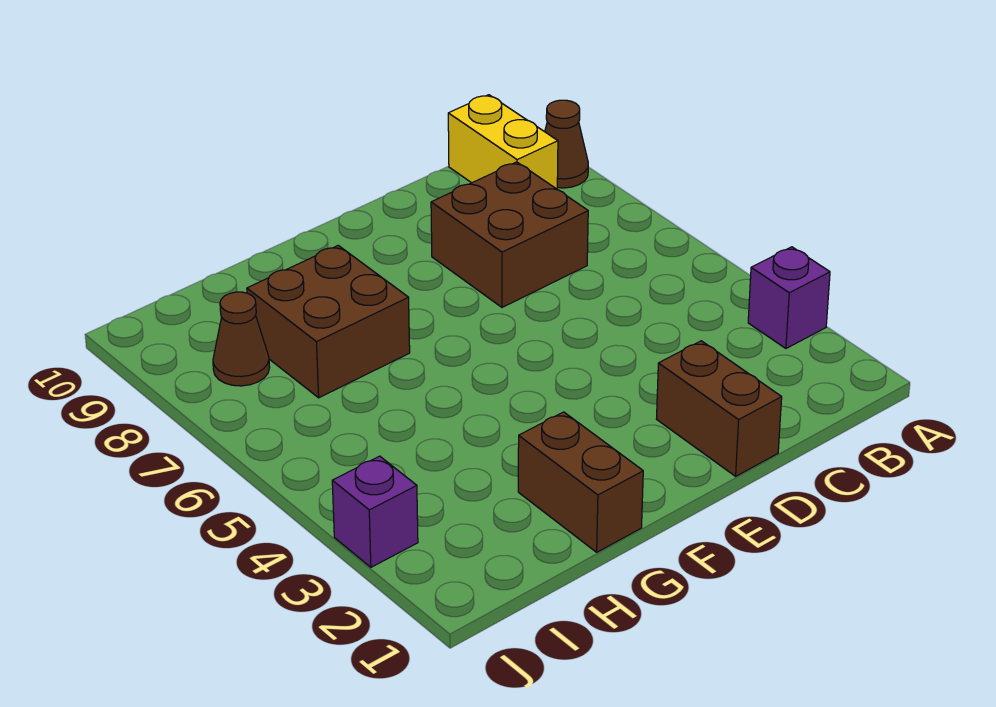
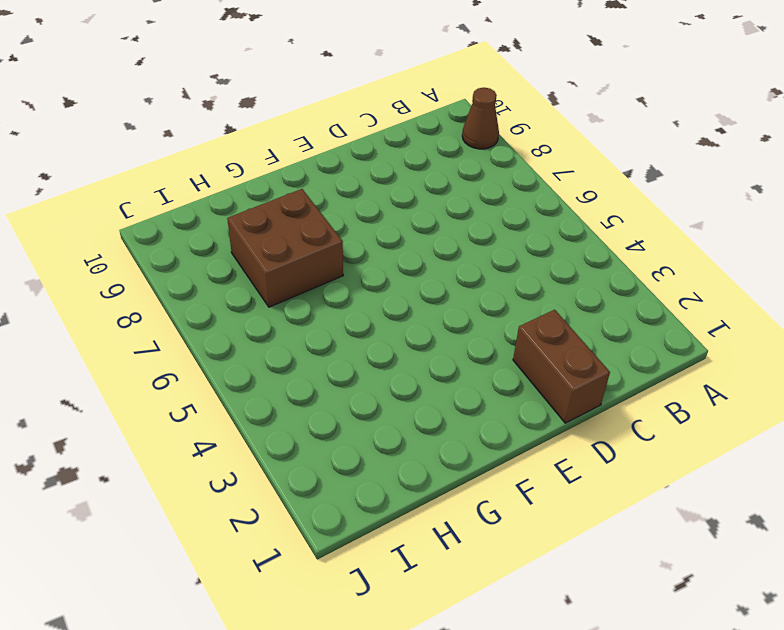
none -> purple 1x1 brick [748,247,830,348]
none -> yellow 1x2 brick [448,95,558,189]

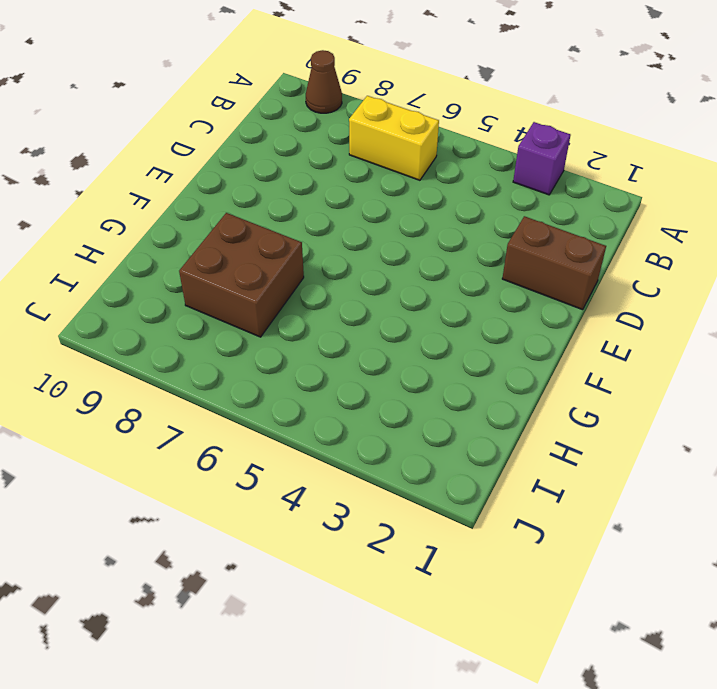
yellow 1x2 brick [349,96,439,180] -> yellow 1x2 brick moved to [448,95,558,189]
none -> brown 2x2 brick [431,162,588,307]
none -> brown 1x2 brick [518,412,643,552]

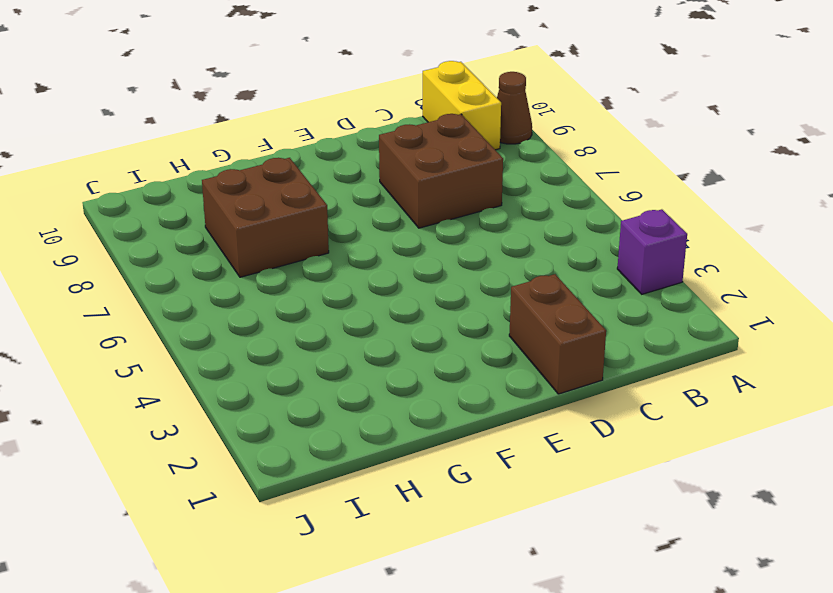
none -> brown 1x2 brick [518,412,643,552]
none -> brown 1x1 cone [213,292,270,386]

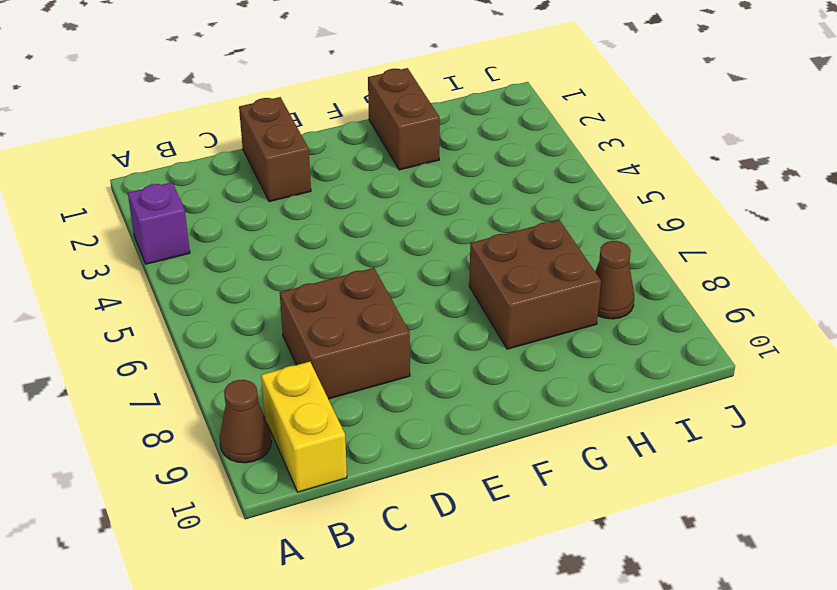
none -> purple 1x1 brick [332,456,418,567]

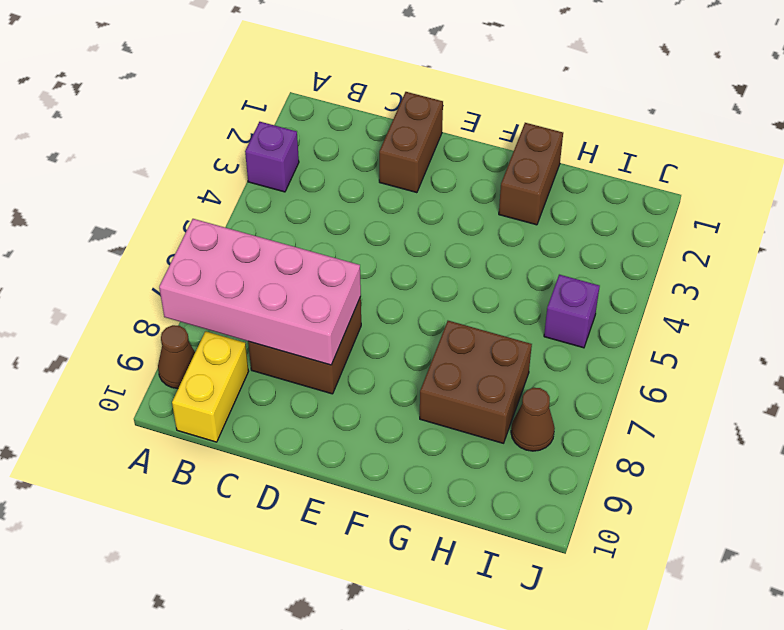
pink 2x4 brick [159,219,361,365] -> none
purple 1x1 brick [544,275,600,348] -> purple 1x1 brick moved to [332,456,418,567]

